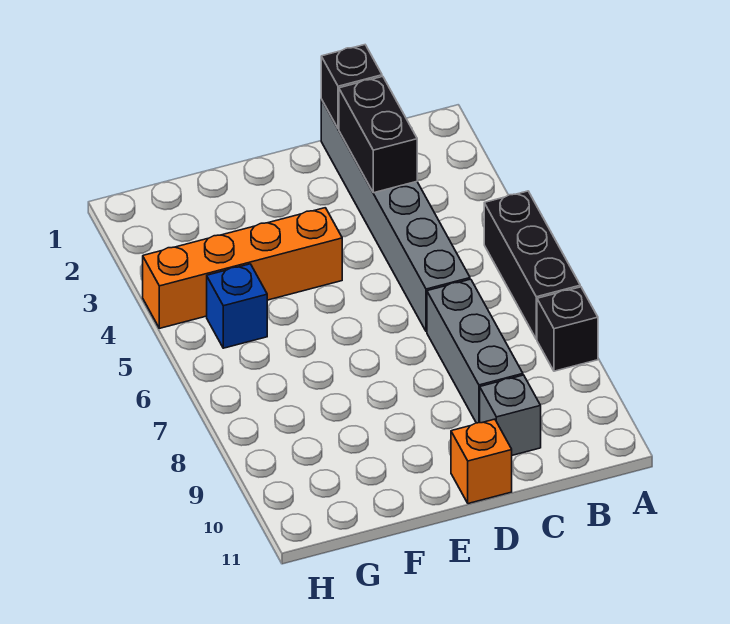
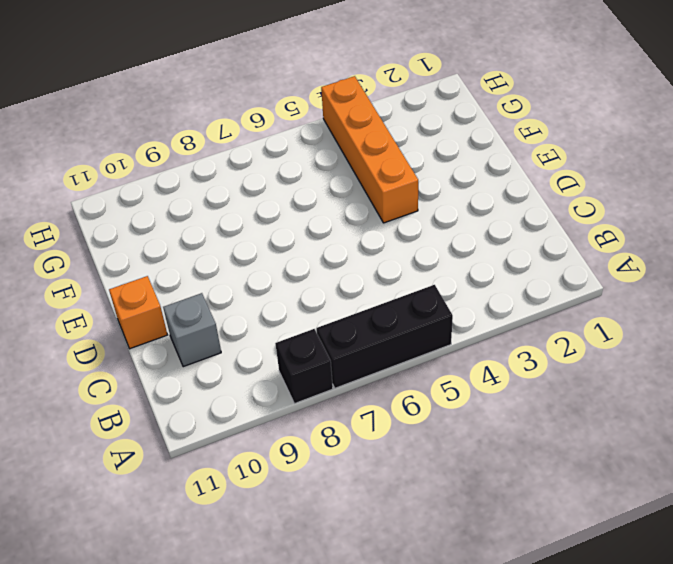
none -> grey 1x6 brick [321,99,470,332]
none -> grey 1x3 brick [427,279,523,423]

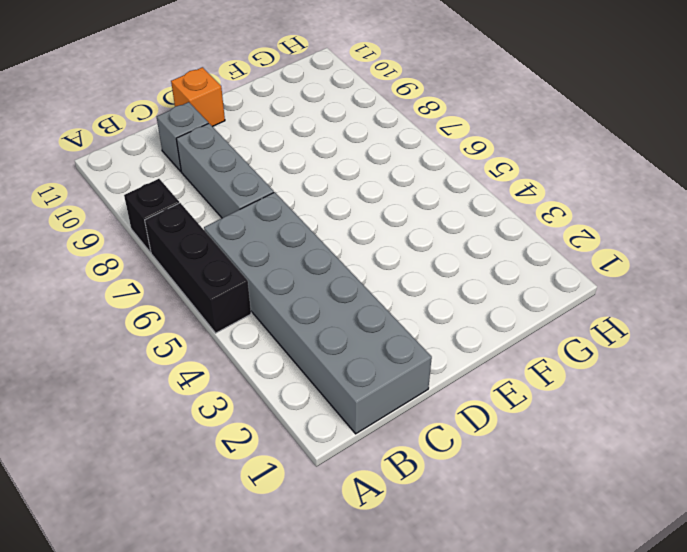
grey 2x6 brick [204,192,432,434] -> grey 1x6 brick [321,99,470,332]
none -> orange 1x4 brick [143,208,342,328]
none -> blue 1x1 brick [207,264,267,348]

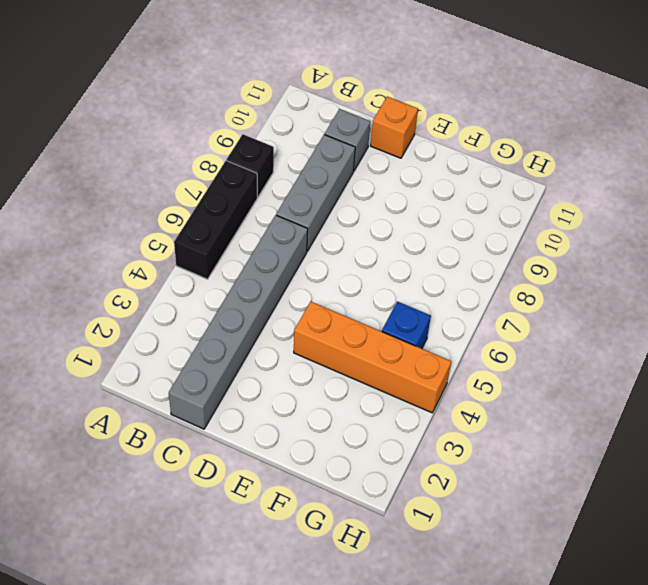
none -> black 1x1 brick [321,45,382,129]
none -> black 1x2 brick [339,76,417,193]

